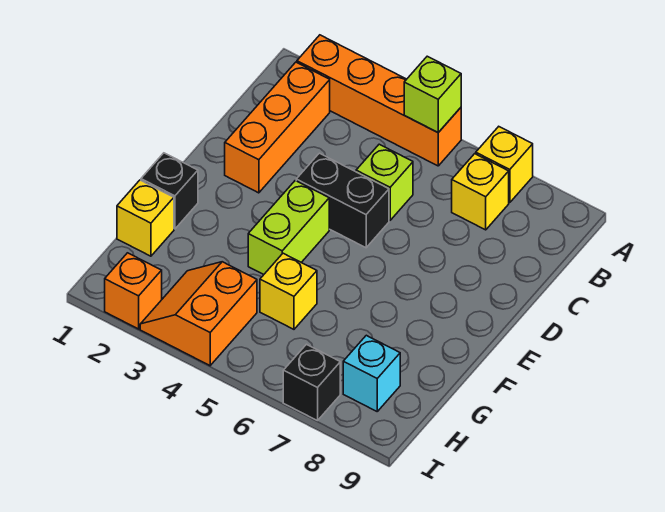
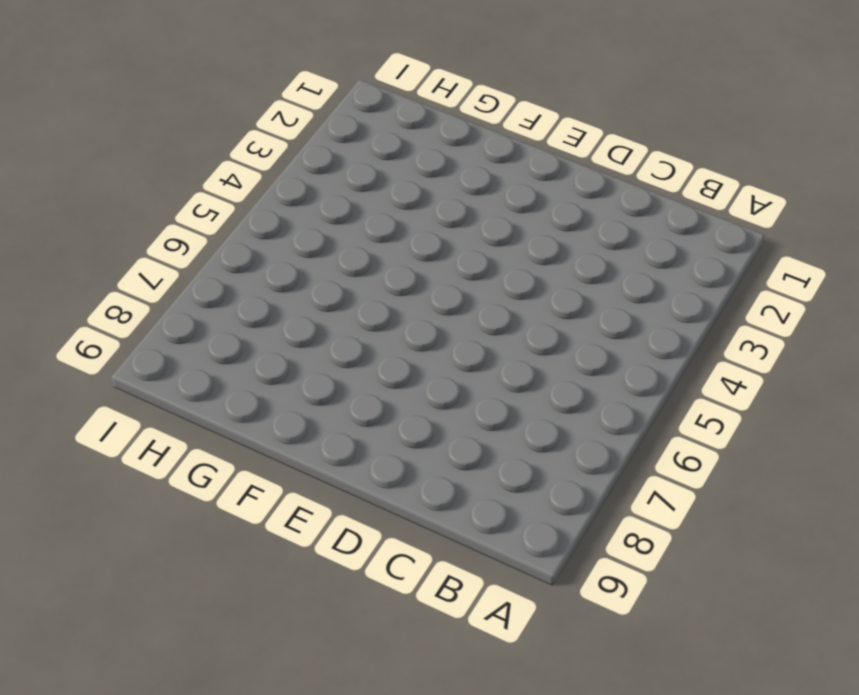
none -> orange 1x4 brick [297,35,461,166]
none -> yellow 1x1 brick [476,127,533,203]
none -> orange 1x3 brick [225,62,330,193]

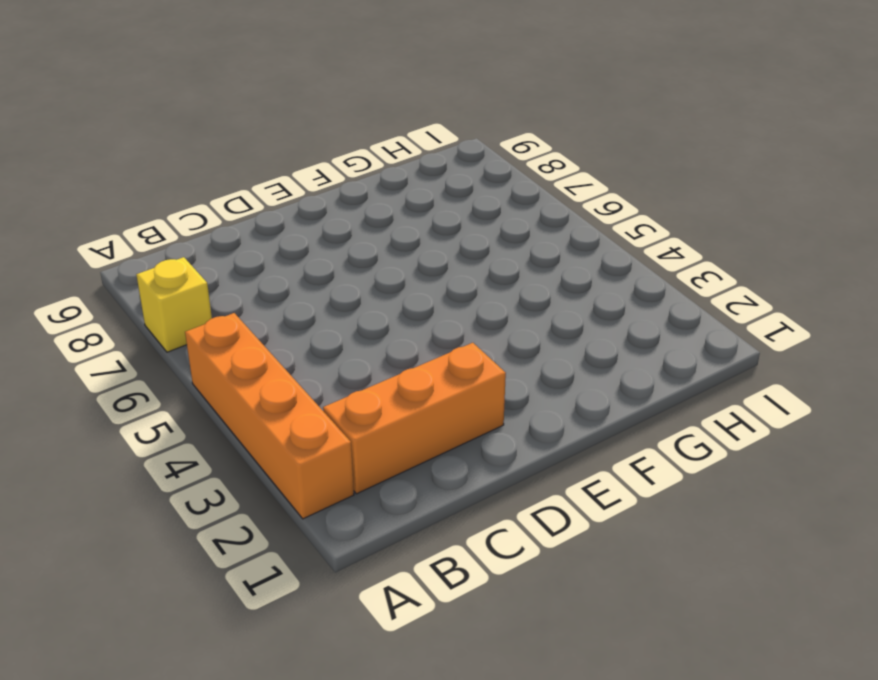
none -> yellow 1x1 brick [452,154,509,230]
none -> lime 1x1 brick [356,144,413,220]
none -> black 1x2 brick [296,153,389,248]

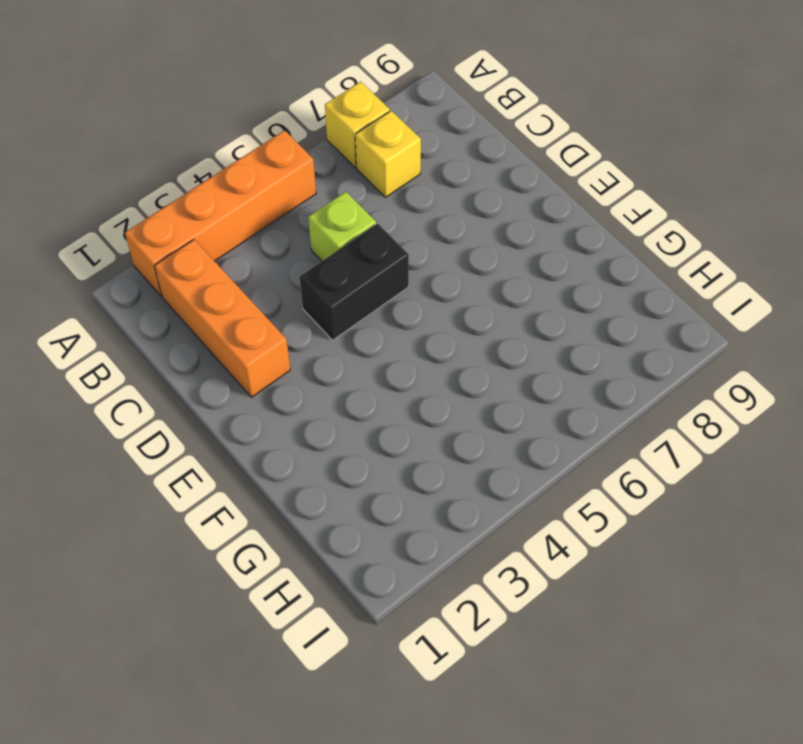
none -> lime 1x2 brick [248,181,329,275]
none -> black 1x1 brick [141,153,198,229]
none -> yellow 1x1 brick [117,180,174,256]

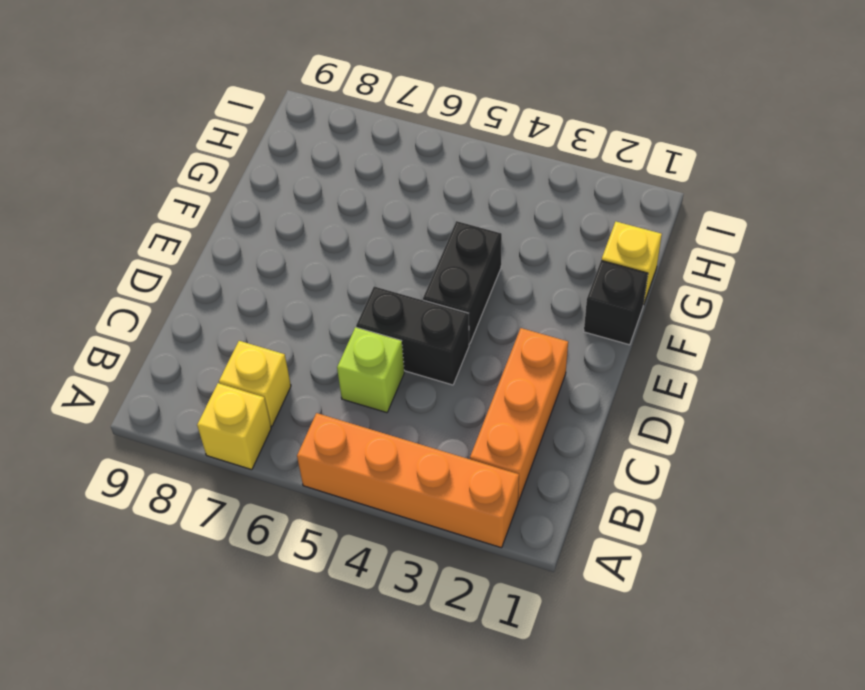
black 1x2 brick [423,221,502,344] -> lime 1x2 brick [248,181,329,275]
none -> yellow 1x1 brick [260,253,317,329]
none -> orange 2x2 slope [140,262,257,366]
none -> cyan 1x1 brick [343,335,400,411]

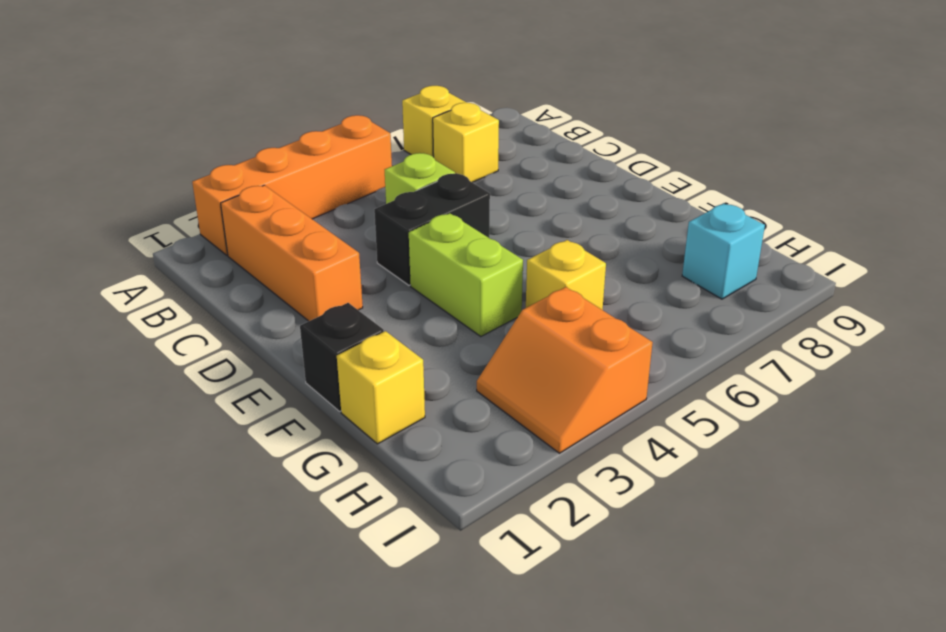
none -> orange 1x1 brick [105,253,162,329]
none -> black 1x1 brick [283,344,340,421]
none -> lime 1x1 brick [404,56,461,132]

